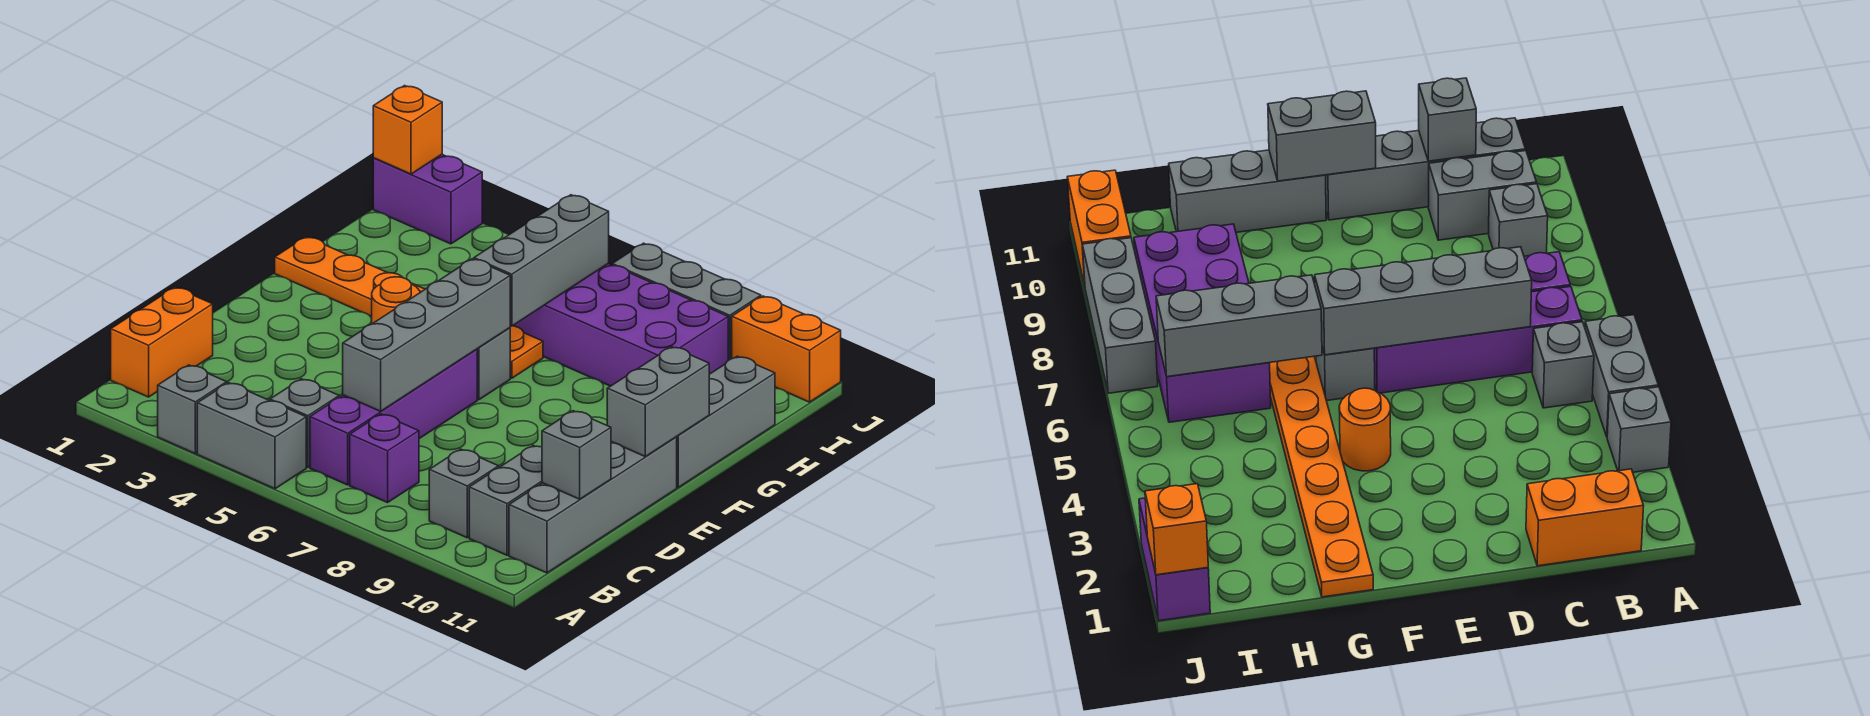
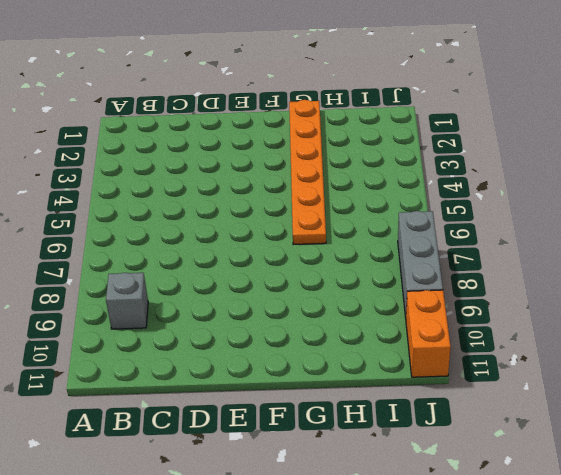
none -> grey 1x1 brick [158,365,227,454]
none -> grey 1x2 brick [197,383,306,489]
none -> orange 1x2 brick [111,287,213,397]

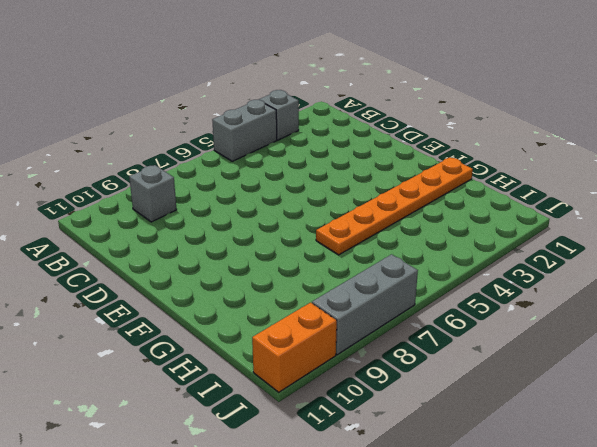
none -> orange 1x2 brick [111,287,213,397]
none -> grey 1x1 brick [270,379,339,467]
none -> purple 1x4 brick [310,349,477,485]

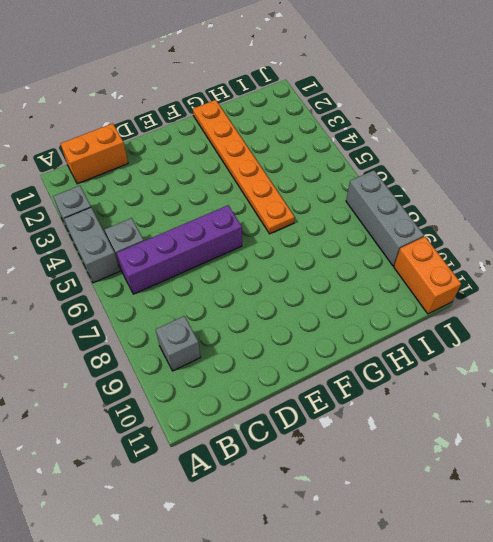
none -> purple 1x1 brick [350,414,419,503]
none -> grey 1x2 brick [469,445,542,555]
none -> grey 1x4 brick [509,437,677,573]

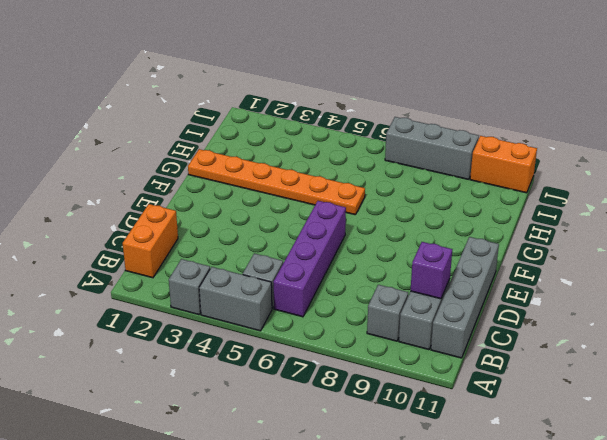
purple 1x1 brick [411,242,452,299] -> purple 1x1 brick moved to [350,414,419,503]
none -> orange 1x1 round brick [372,277,420,324]
none -> grey 1x1 brick [477,328,510,400]
none -> grey 1x3 brick [677,356,775,487]

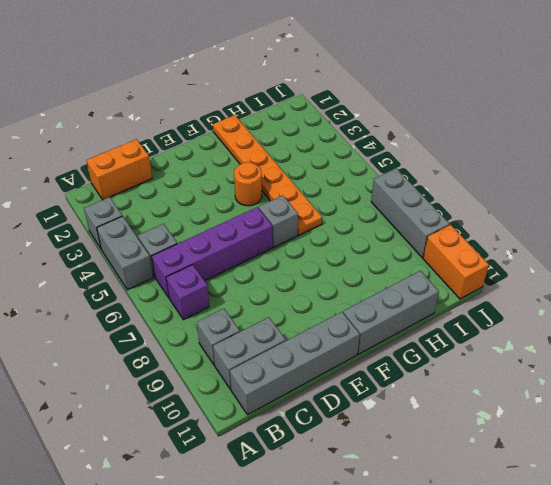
none -> purple 2x4 brick [513,264,728,386]
none -> purple 1x2 brick [373,155,482,244]
none -> grey 1x4 brick [343,259,510,411]

